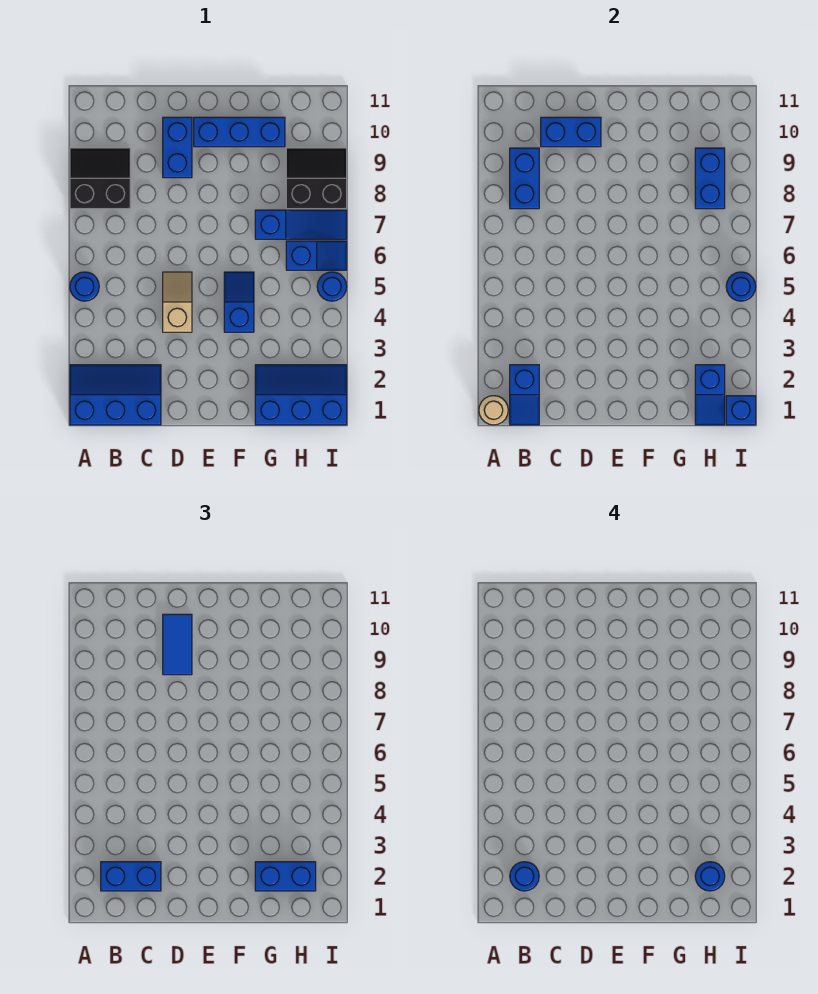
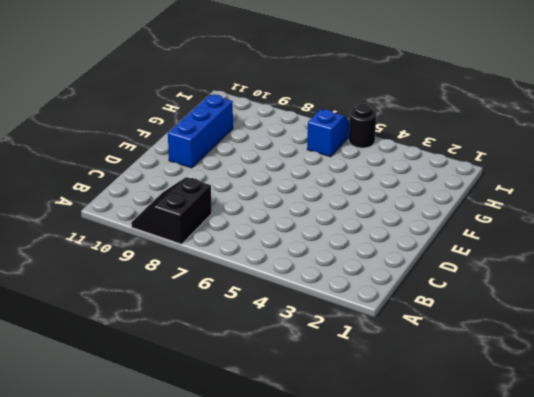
black 1x1 round brick [349,104,376,148] -> blue 1x1 round brick [317,272,347,301]
none -> blue 2x3 slope [70,365,161,425]
none -> blue 1x1 round brick [70,272,99,301]
none -> tan 1x2 slope [163,272,192,332]

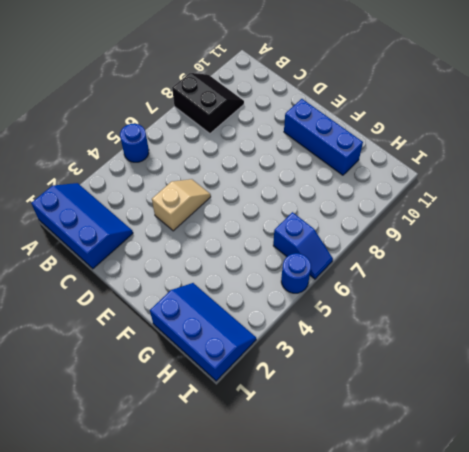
none -> blue 1x2 brick [163,117,192,178]
none -> blue 1x2 slope [224,272,254,332]
none -> blue 1x3 slope [255,210,347,239]

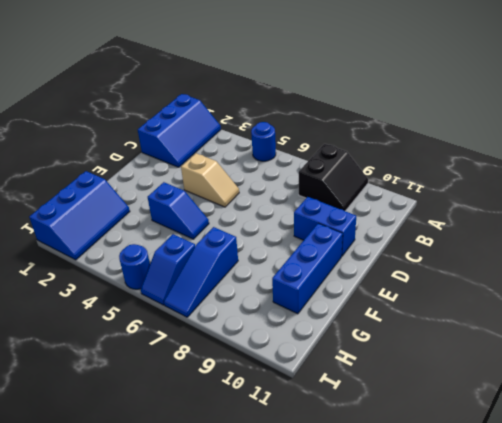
none -> black 2x2 slope [286,148,347,209]
none -> tan 1x1 round brick [479,396,508,425]
none -> blue 1x2 slope [510,365,539,425]

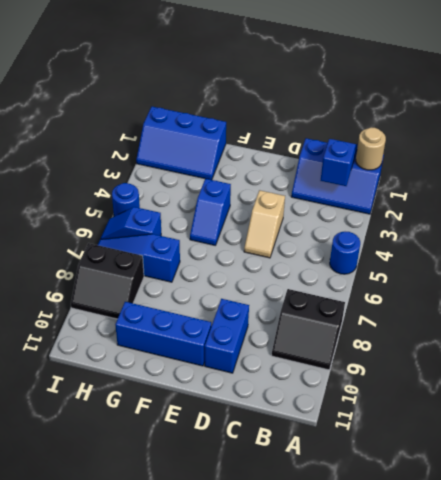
none -> blue 1x2 brick [510,148,539,209]
none -> blue 1x2 brick [541,117,601,147]
none -> blue 1x2 slope [695,365,725,425]

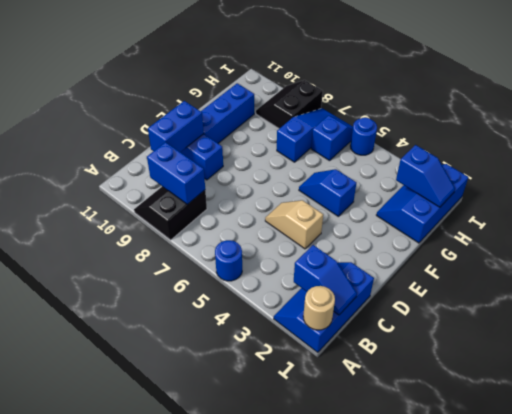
none -> blue 1x2 brick [695,148,725,209]
none -> blue 1x1 brick [726,396,756,425]
none -> blue 1x1 round brick [726,272,756,301]

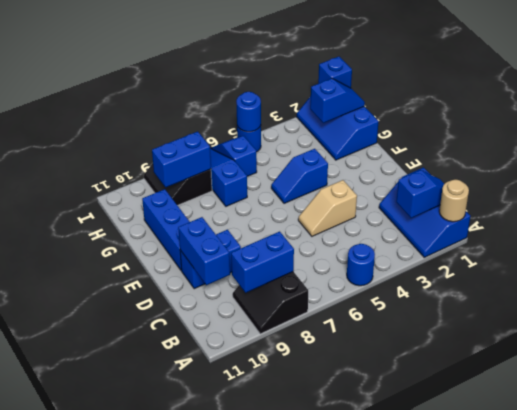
none -> blue 1x2 brick [101,862,161,891]
none -> blue 1x2 tile [163,614,192,675]
none -> blue 1x2 brick [255,862,316,891]

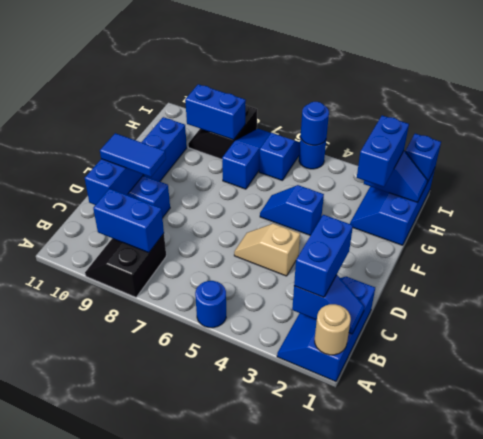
none -> blue 1x1 round brick [510,862,539,891]
none -> blue 1x1 round brick [695,862,725,891]

